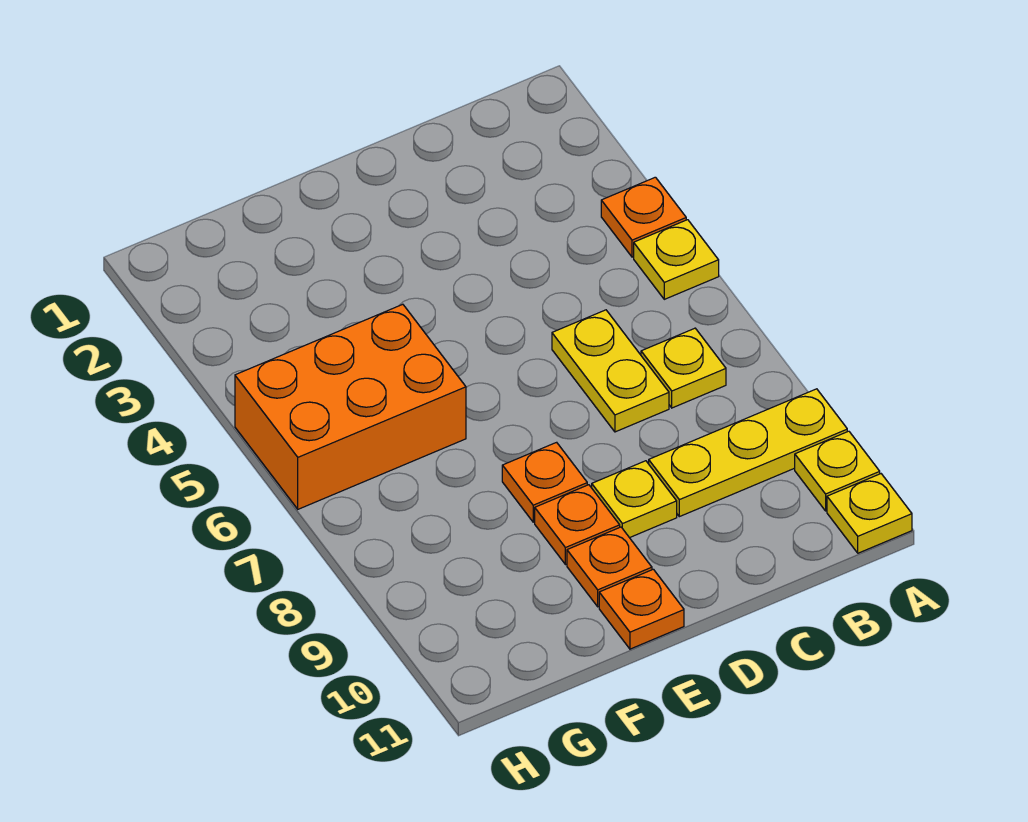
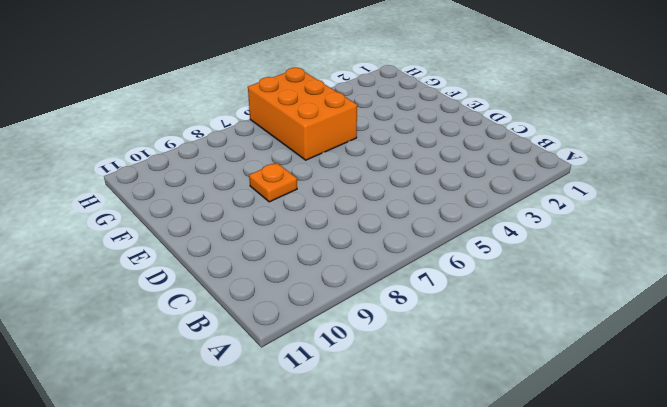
none -> orange 1x1 plate [601,177,686,257]
none -> yellow 1x1 plate [634,220,719,299]
none -> yellow 1x3 plate [649,389,847,517]

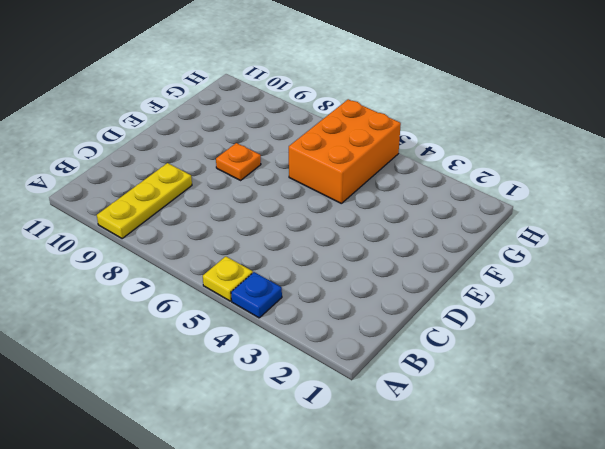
blue 1x1 plate [231,272,282,318] -> orange 1x1 plate [601,177,686,257]
none -> yellow 1x1 plate [795,431,880,511]
none -> yellow 1x1 plate [827,474,912,553]
none -> yellow 1x1 plate [641,328,726,408]

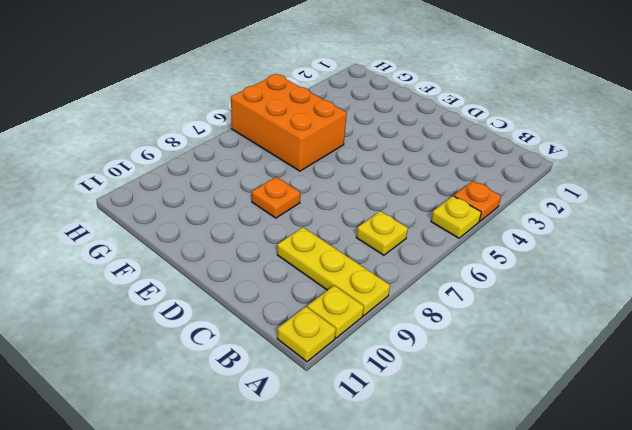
none -> yellow 1x2 plate [552,310,669,432]
none -> yellow 1x1 plate [592,461,677,538]
none -> orange 1x1 plate [535,485,620,565]

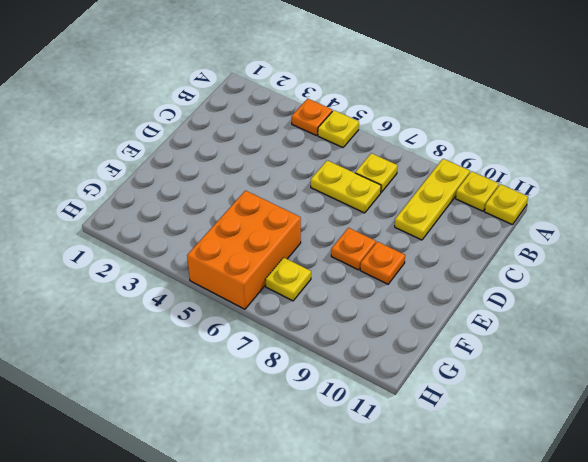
yellow 1x1 plate [265,258,311,301] -> yellow 1x1 plate moved to [592,461,677,538]
none -> orange 1x1 plate [567,527,652,607]
none -> orange 1x1 plate [599,569,684,649]

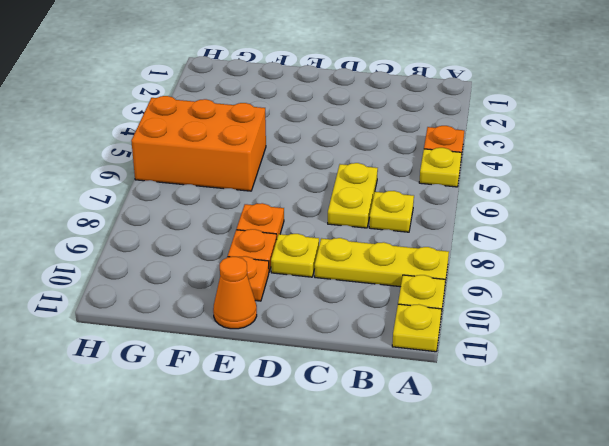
orange 1x1 cone [213,257,257,329] -> orange 1x1 plate [599,569,684,649]

